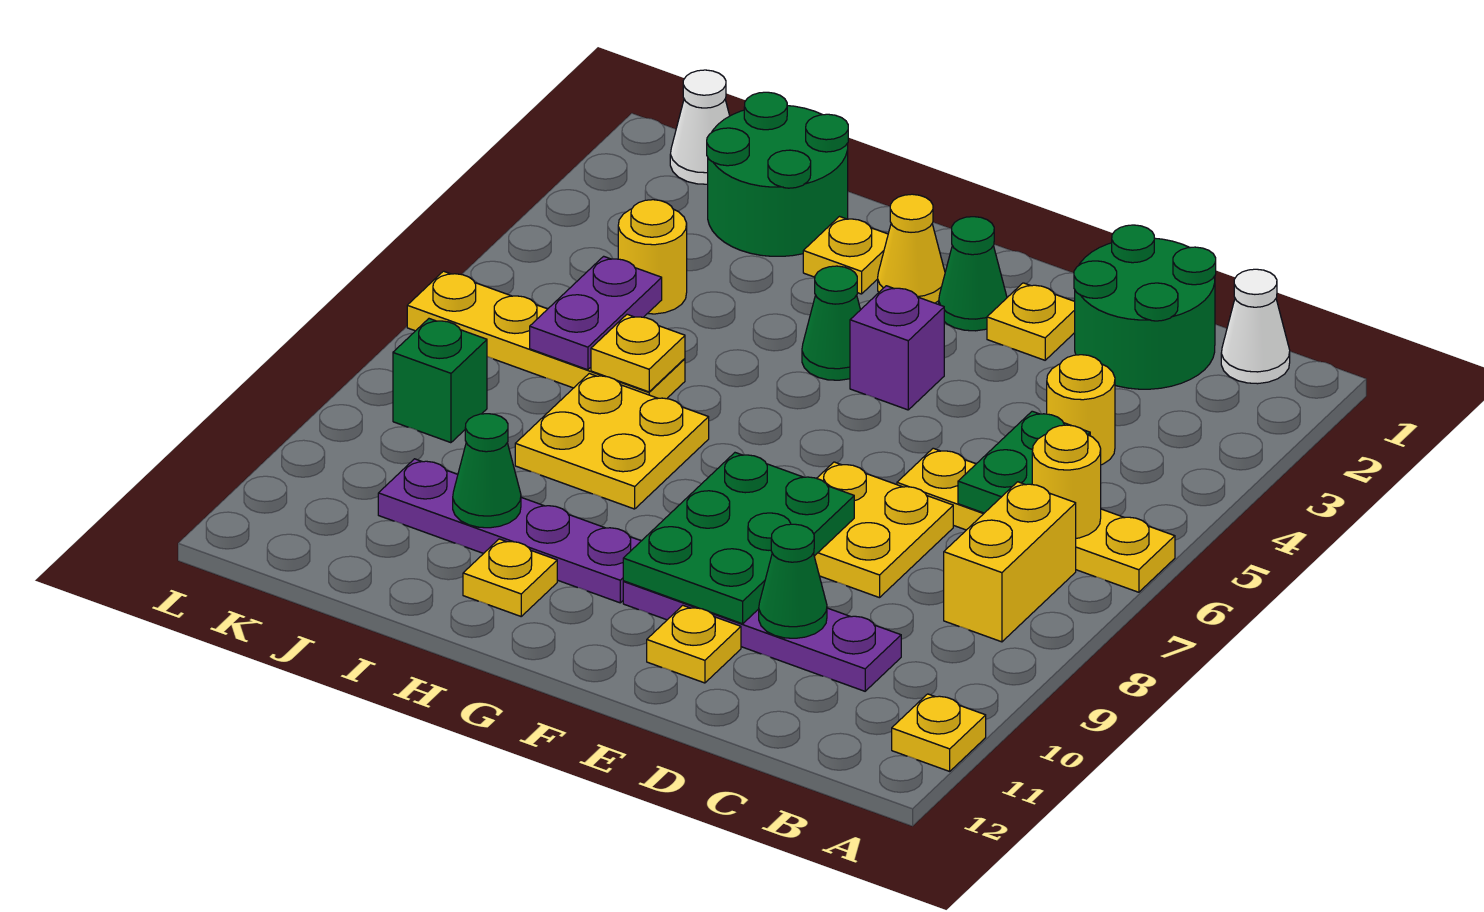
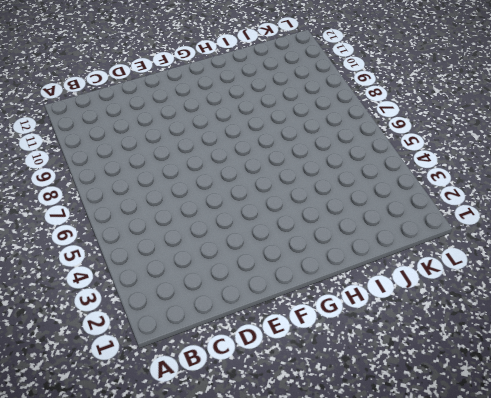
none -> yellow 1x4 plate [897,448,1175,592]
none -> yellow 1x1 plate [892,694,986,771]
none -> white 1x1 cone [1221,269,1290,384]
none -> yellow 1x2 brick [944,482,1076,642]

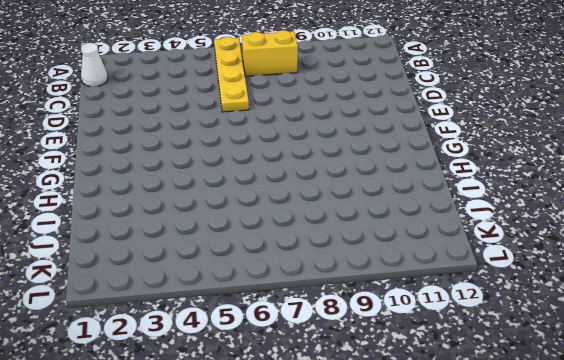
none -> yellow 1x1 plate [892,694,986,771]
none -> green 2x2 round brick [1074,225,1216,389]
none -> yellow 1x1 round brick [1047,355,1115,465]
none -> purple 1x4 plate [623,581,901,691]

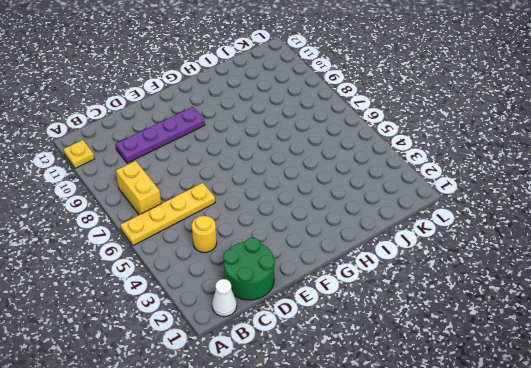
none -> yellow 2x2 plate [814,462,953,598]
none -> yellow 1x1 plate [987,283,1075,360]
none -> yellow 1x1 plate [647,605,741,683]
none -> green 1x1 cone [939,217,1007,331]

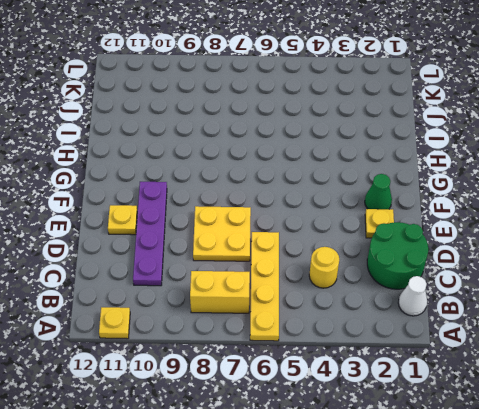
none -> purple 1x1 brick [850,286,944,410]
none -> yellow 1x1 cone [878,194,945,303]
none -> green 1x1 cone [802,266,860,380]
none -> purple 1x4 plate [378,459,641,603]

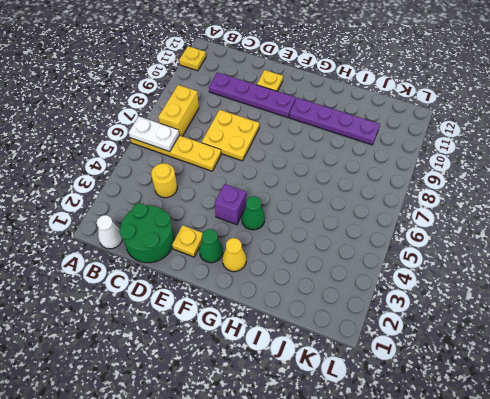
white 1x2 plate [129,117,179,152] -> yellow 1x1 round brick [1032,425,1101,538]
none -> yellow 1x1 plate [803,217,888,294]
none -> yellow 2x2 plate [515,374,709,509]
none -> yellow 1x1 plate [463,539,557,616]
none -> green 2x2 round brick [707,92,848,256]

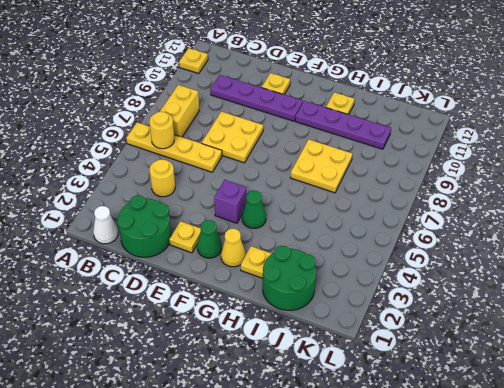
none -> yellow 1x4 plate [407,271,685,399]
none -> yellow 1x1 round brick [618,200,687,314]
none -> white 1x1 cone [670,70,730,184]
none -> green 1x1 brick [393,319,487,443]

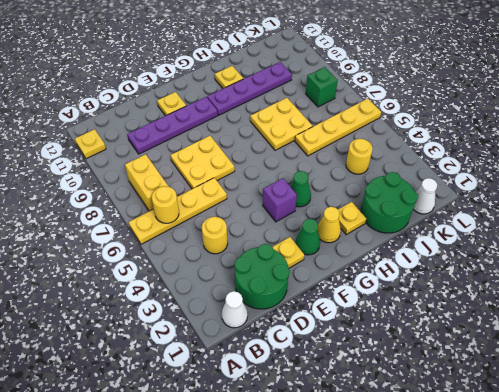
none -> green 1x2 plate [958,411,1090,513]
none -> green 1x1 cone [759,524,827,638]
none -> green 2x3 plate [623,453,854,624]
none -> yellow 1x1 plate [591,314,685,392]

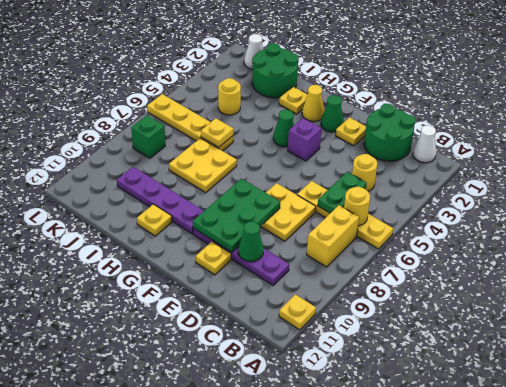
none -> green 1x1 cone [453,414,521,528]
none -> purple 1x2 plate [530,256,662,370]

